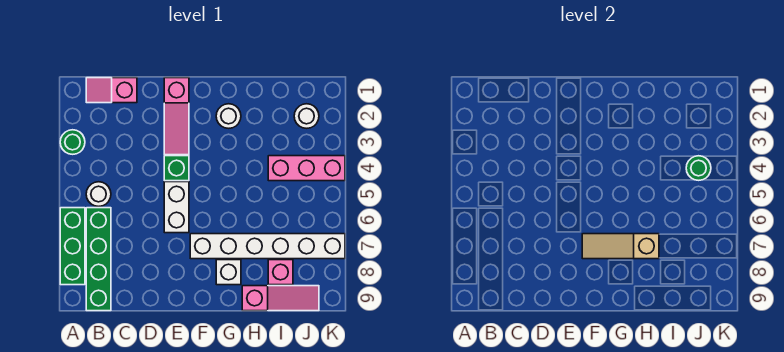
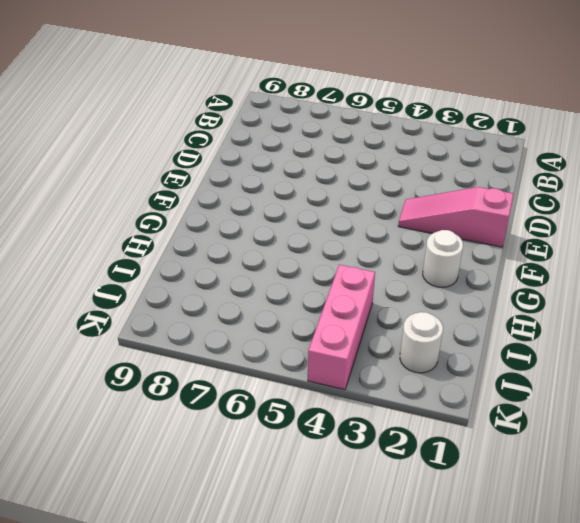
none -> green 1x1 round brick [60,130,85,154]
none -> green 1x3 brick [60,208,85,285]
none -> pink 1x2 slope [86,78,137,103]

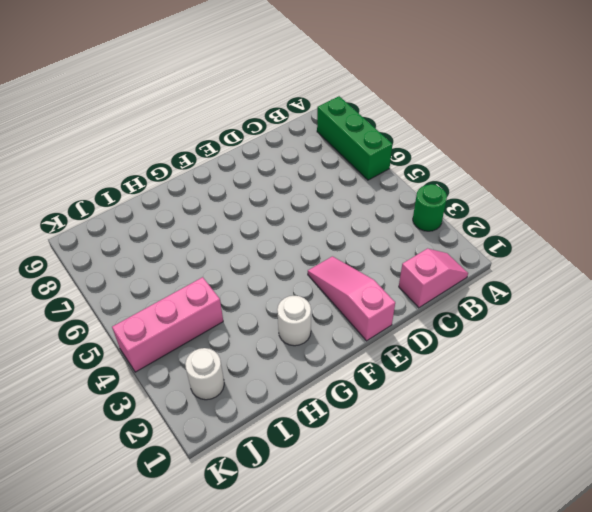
none -> white 1x1 round brick [86,182,111,206]
none -> green 1x4 brick [86,208,111,311]
none -> green 1x1 brick [164,156,189,181]

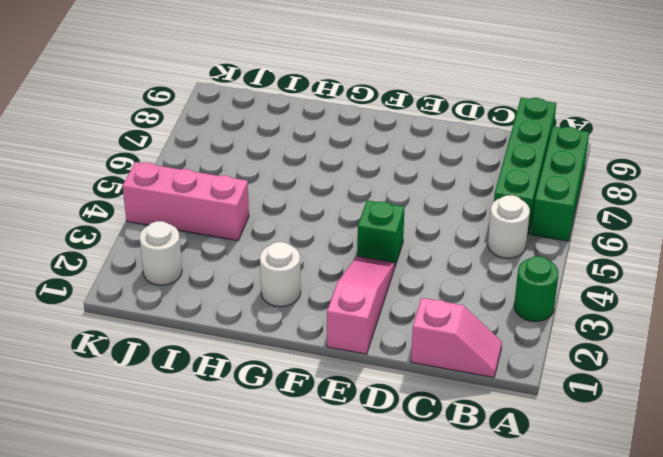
none -> white 1x2 brick [164,182,189,233]
none -> white 1x6 brick [190,234,345,259]
none -> white 1x1 brick [216,260,241,285]

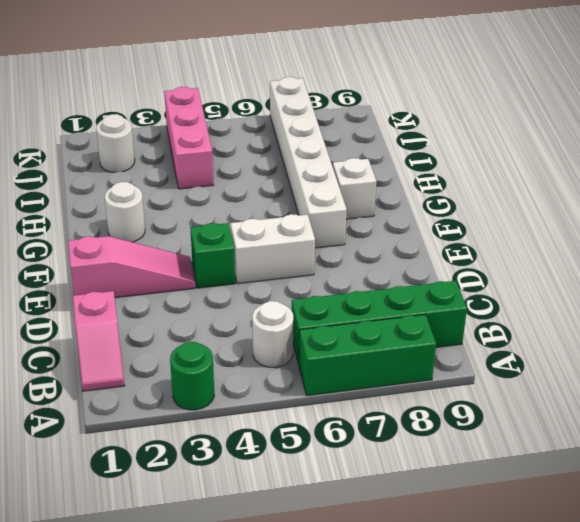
none -> pink 1x3 slope [242,286,319,311]
none -> pink 1x1 brick [268,260,293,285]
none -> tan 1x3 slope [582,234,659,259]

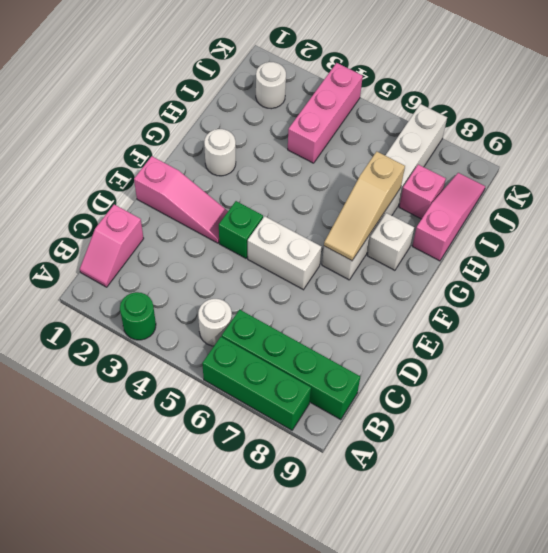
none -> green 1x1 round brick [686,156,711,180]

